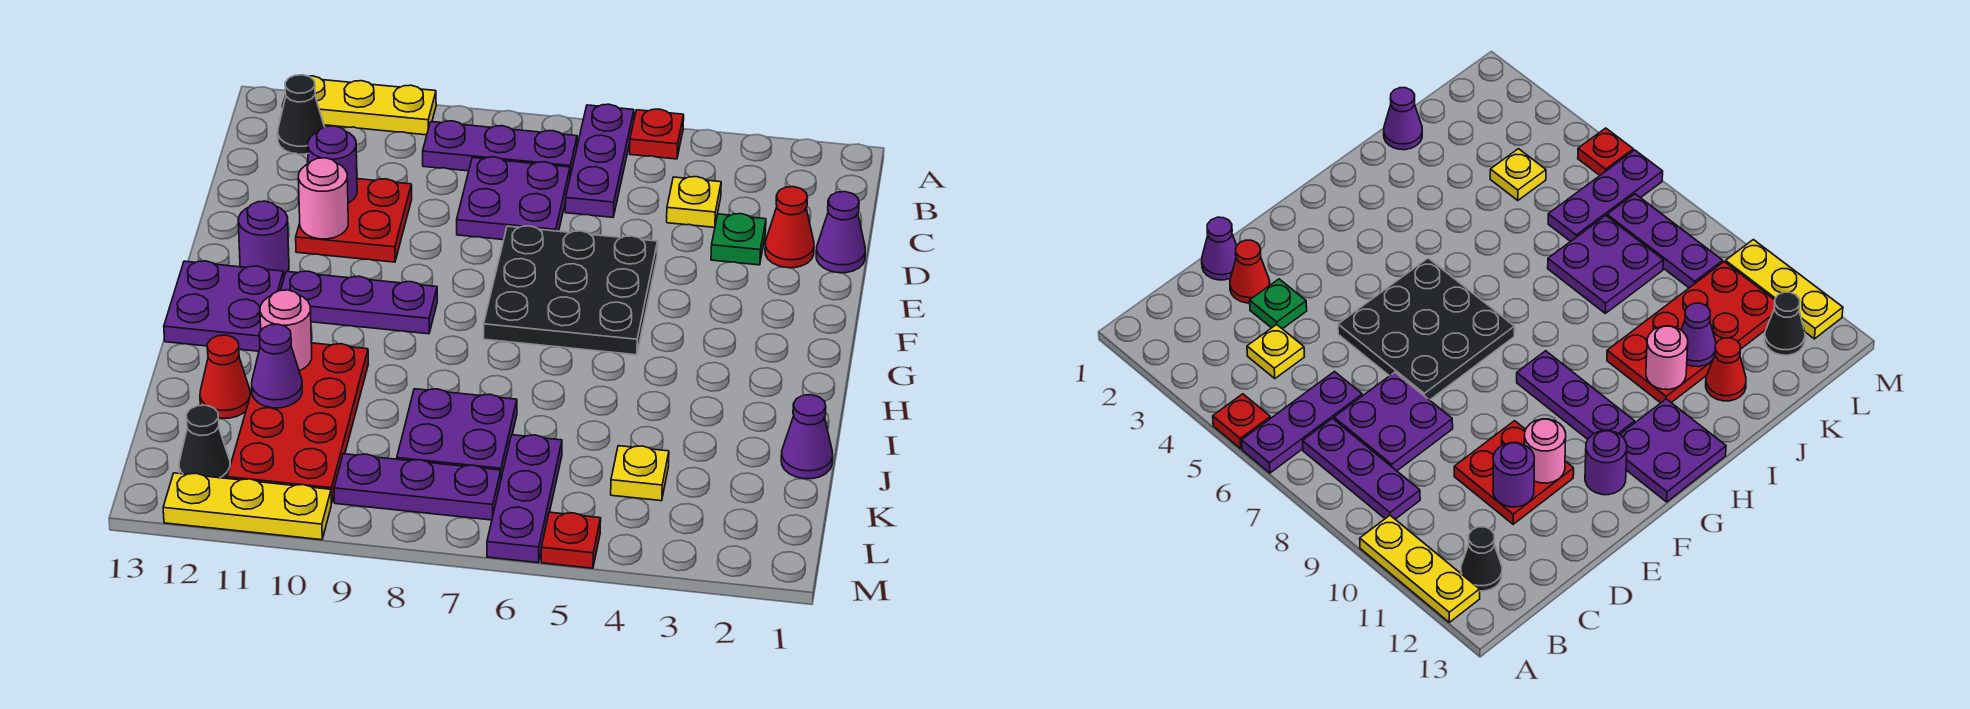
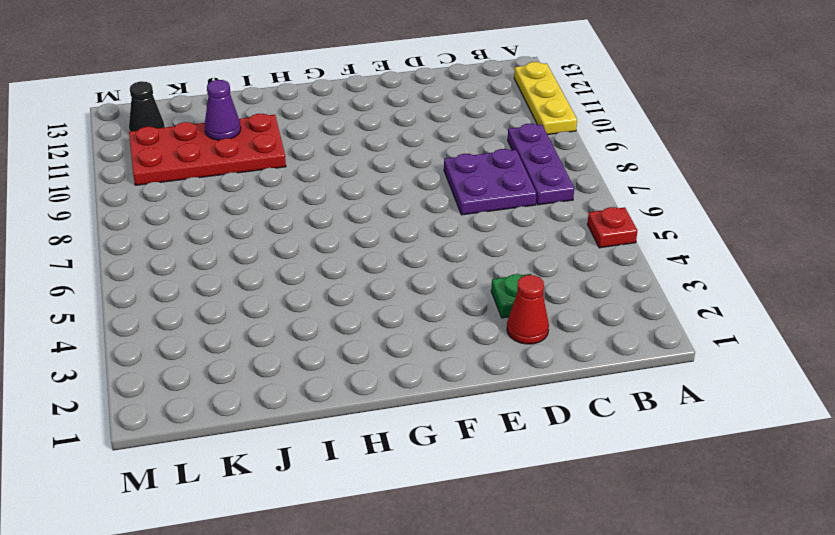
none -> purple 1x3 plate [565,104,634,217]
none -> black 1x1 cone [278,75,324,154]
none -> yellow 1x1 plate [667,177,721,227]

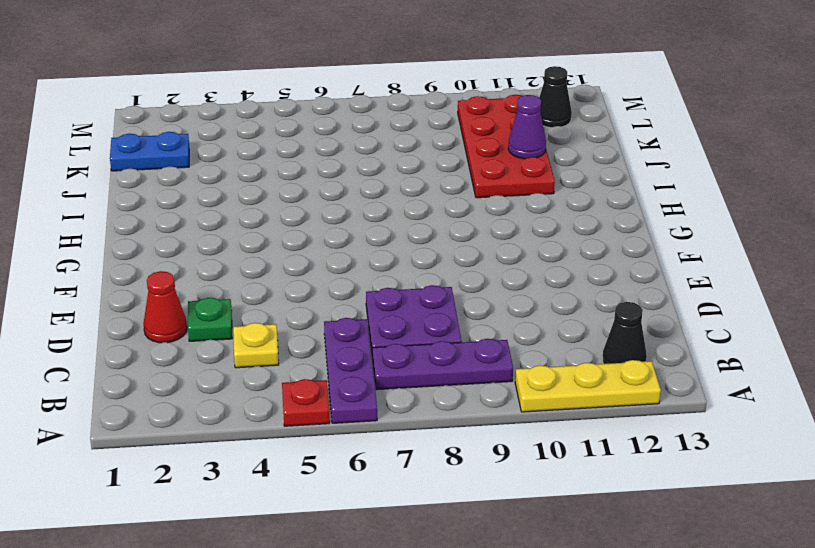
blue 1x2 plate [110,132,189,171] -> none
none -> purple 1x1 cone [816,192,865,273]
none -> red 2x2 plate [296,179,412,262]
none -> black 3x3 plate [484,226,658,355]

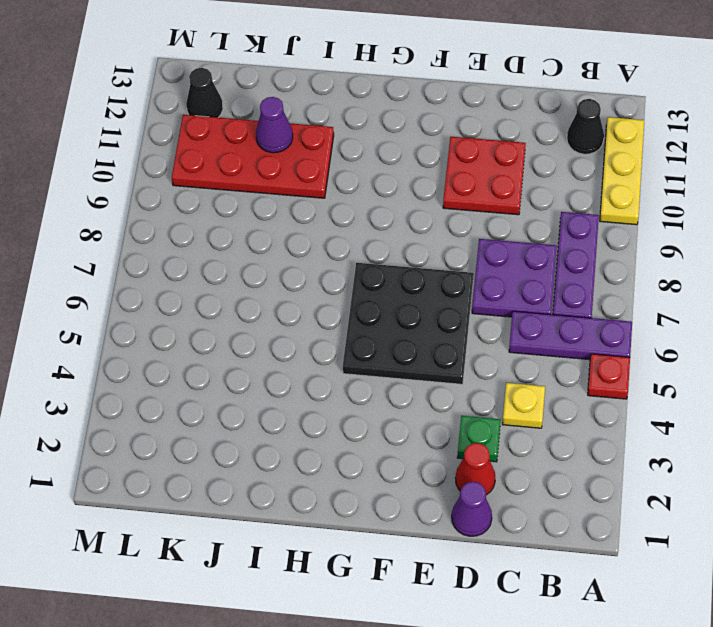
none -> purple 1x1 round brick [238,201,289,276]
none -> purple 1x3 plate [280,271,437,334]
none -> purple 2x2 plate [164,261,284,351]

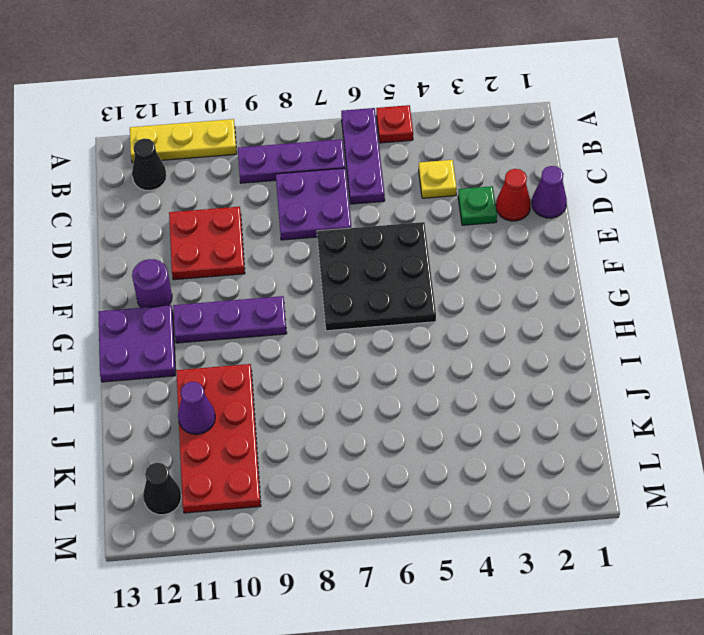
none -> purple 1x1 cone [781,395,833,479]
none -> purple 2x2 plate [397,389,517,478]
none -> red 1x1 cone [200,335,250,418]

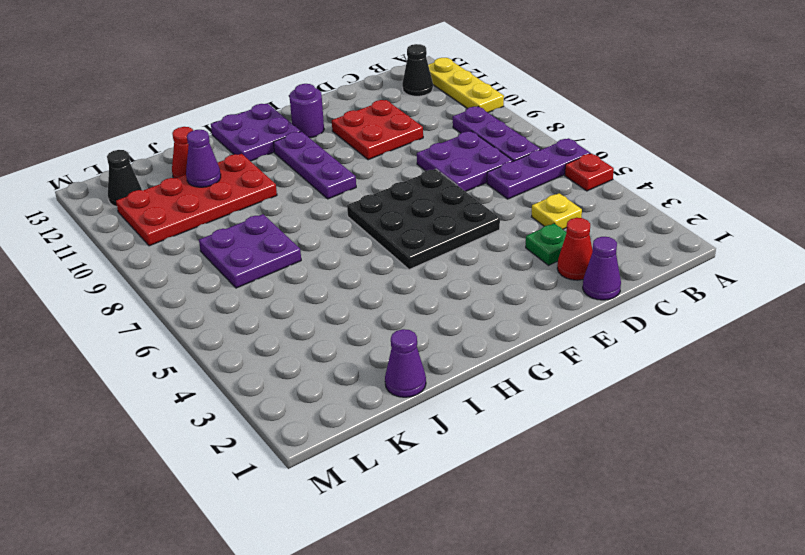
none -> yellow 1x1 plate [611,446,669,501]
none -> purple 1x3 plate [487,435,562,563]
none -> purple 1x3 plate [334,454,501,520]

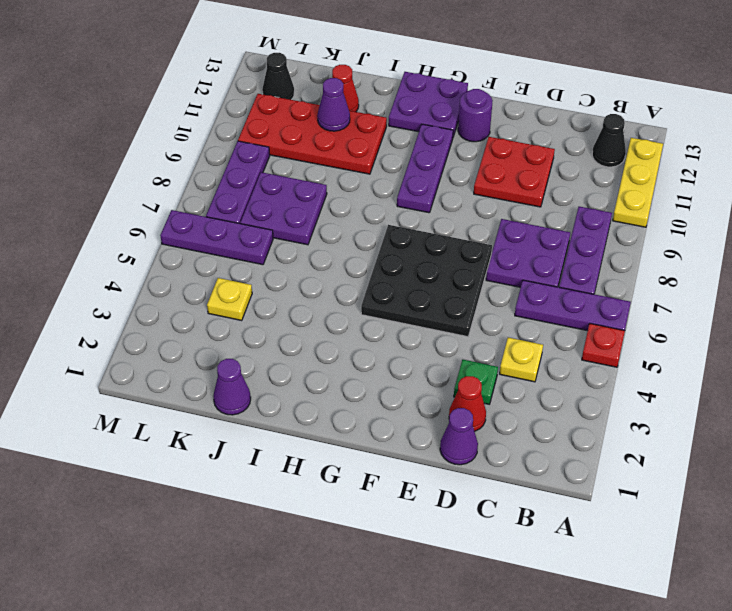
none -> red 1x1 plate [541,512,601,568]
none -> yellow 1x3 plate [163,473,331,540]
none -> purple 1x1 round brick [308,126,357,203]

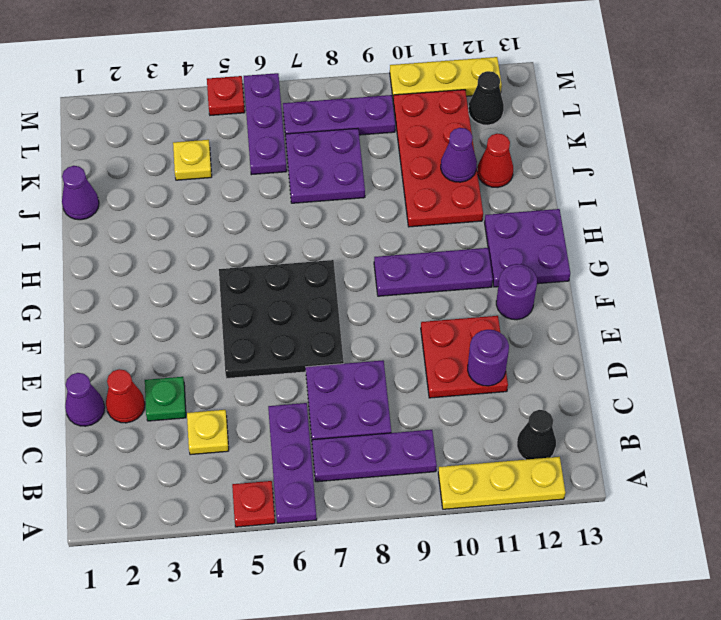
none -> pink 1x1 round brick [298,158,348,239]
none -> pink 1x1 round brick [260,290,312,371]

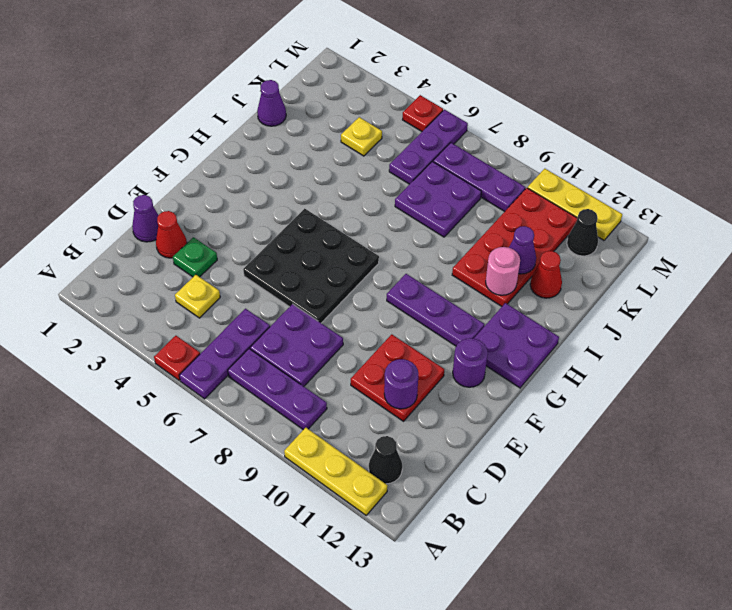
none -> pink 1x1 round brick [298,158,348,239]

